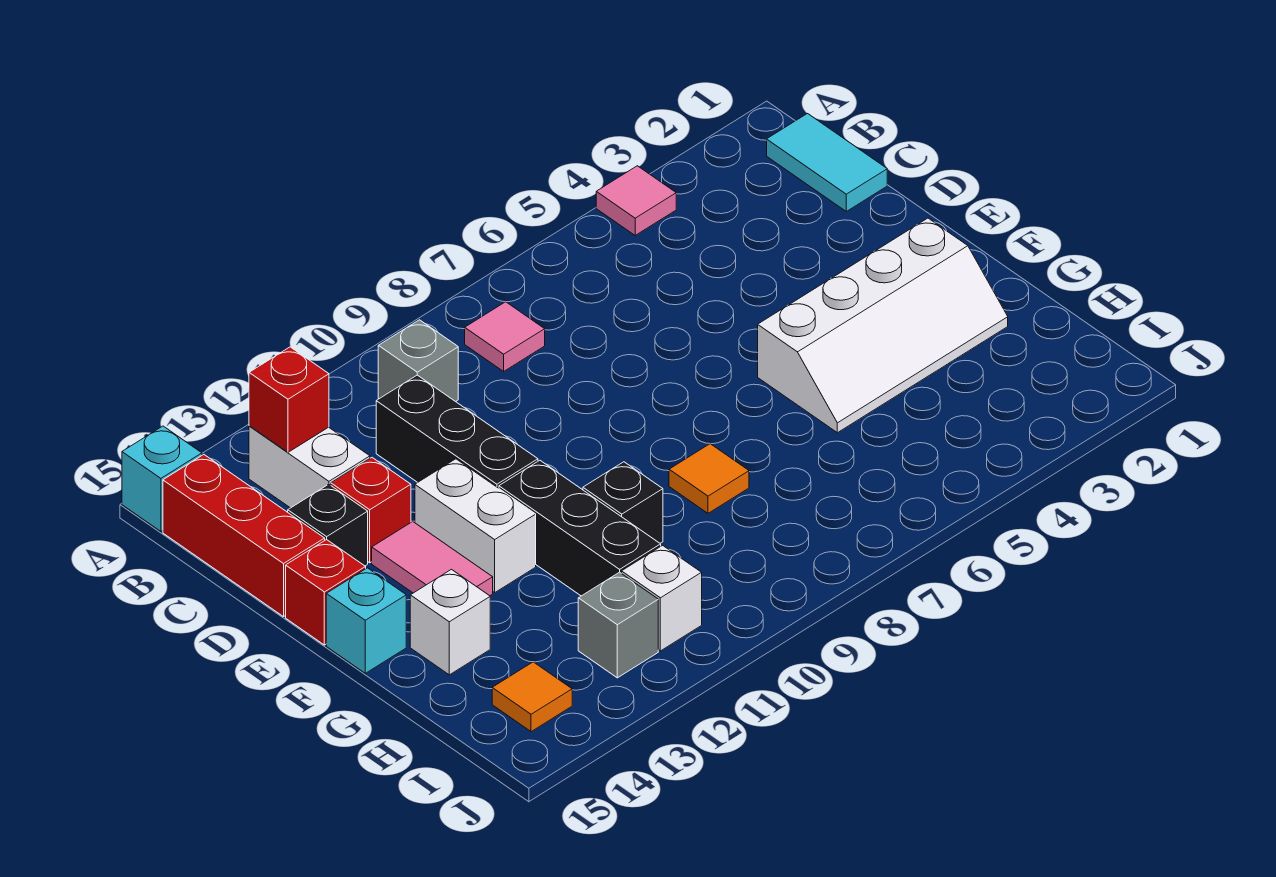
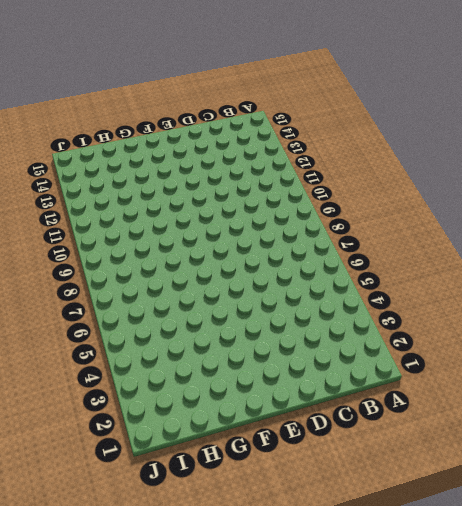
none -> pink 1x1 tile [596,166,676,235]
none -> cyan 1x1 brick [122,426,202,531]
none -> cyan 1x2 tile [767,114,887,211]

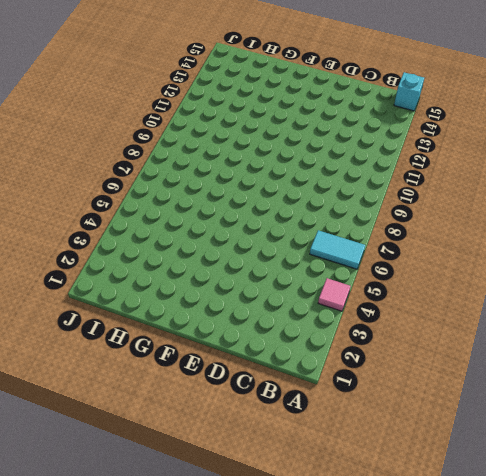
cyan 1x2 tile [310,230,365,269] -> cyan 1x2 tile moved to [767,114,887,211]
none -> pink 1x1 tile [465,302,545,371]
none -> grey 1x1 brick [378,320,458,402]
none -> white 1x2 brick [249,426,370,508]

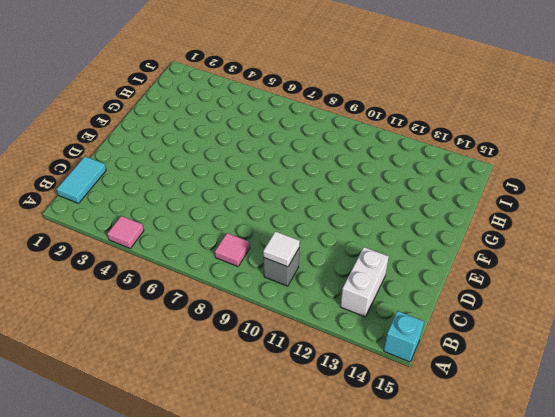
white 1x1 tile [263,231,300,267] -> none
none -> red 1x3 brick [163,455,325,617]
none -> black 1x3 brick [376,375,538,488]
none -> red 1x1 brick [331,458,411,563]

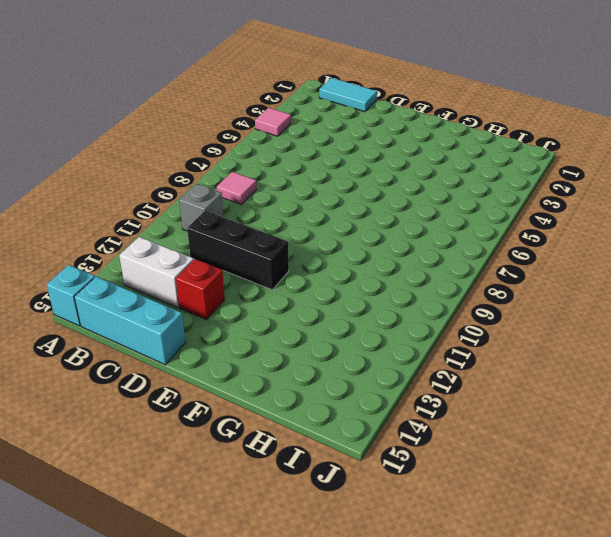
cyan 1x3 brick [74,277,186,365] -> red 1x3 brick [163,455,325,617]
none -> black 1x1 brick [288,484,368,566]
none -> white 1x2 brick [415,459,536,592]
none -> pink 1x2 tile [372,521,493,596]

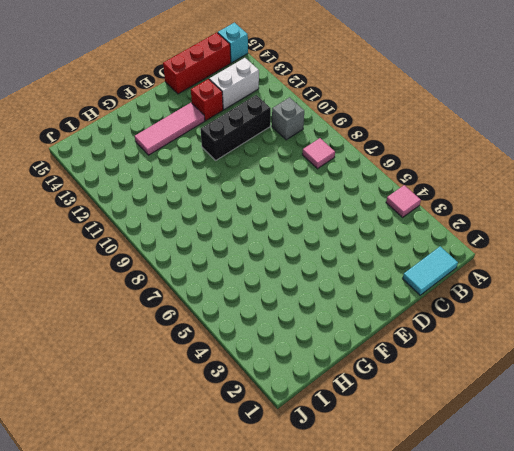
pink 1x3 tile [135,103,205,155] -> pink 1x2 tile [372,521,493,596]
none -> black 1x1 brick [288,484,368,566]
none -> white 1x2 brick [415,459,536,592]
none -> red 1x1 brick [286,539,366,645]

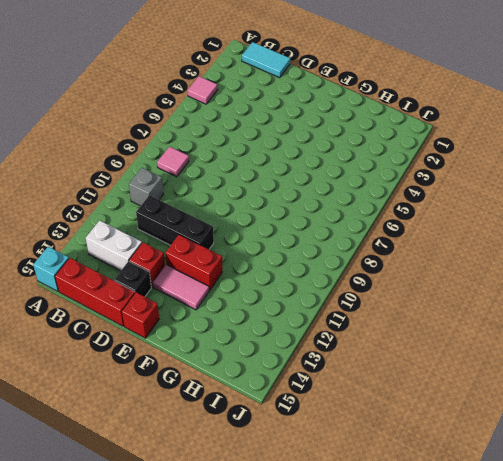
red 1x2 brick [166,235,222,290] -> white 1x2 brick [415,459,536,592]
none -> white 2x4 slope [758,218,1008,433]
none -> black 1x3 brick [499,460,661,596]
none -> cyan 1x1 brick [326,568,406,673]

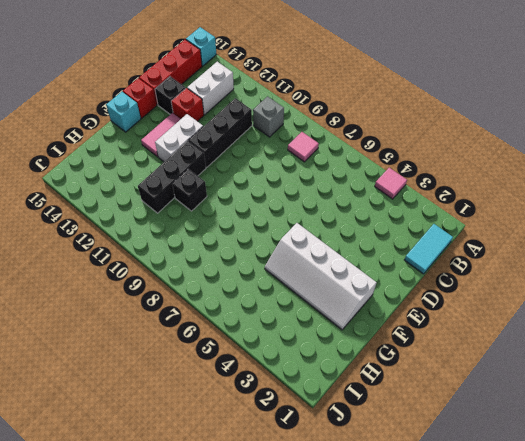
none -> orange 1x1 tile [669,444,749,513]
none -> white 1x1 brick [410,569,490,675]
none -> white 1x1 brick [622,545,702,651]

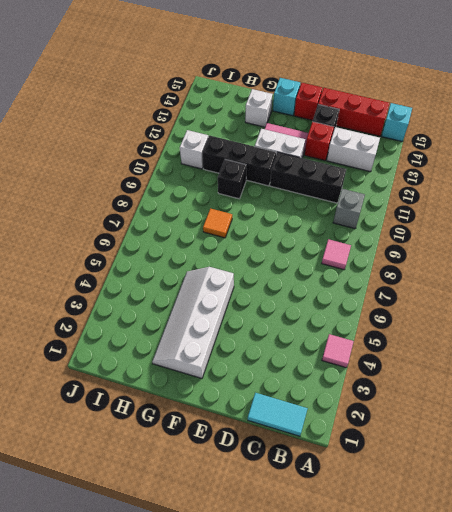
none -> grey 1x1 brick [578,572,658,678]
none -> orange 1x1 tile [492,662,572,732]
none -> red 1x1 brick [249,347,329,452]

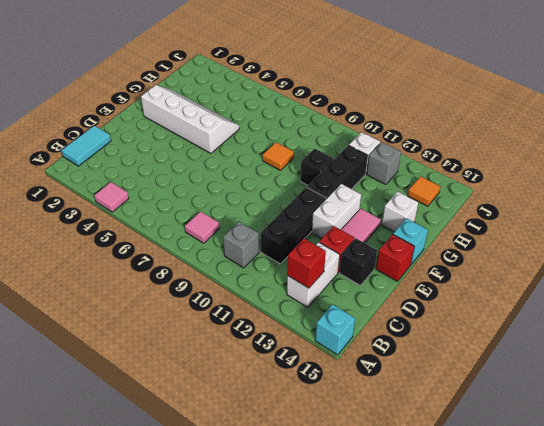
none -> red 1x3 brick [163,455,325,617]

